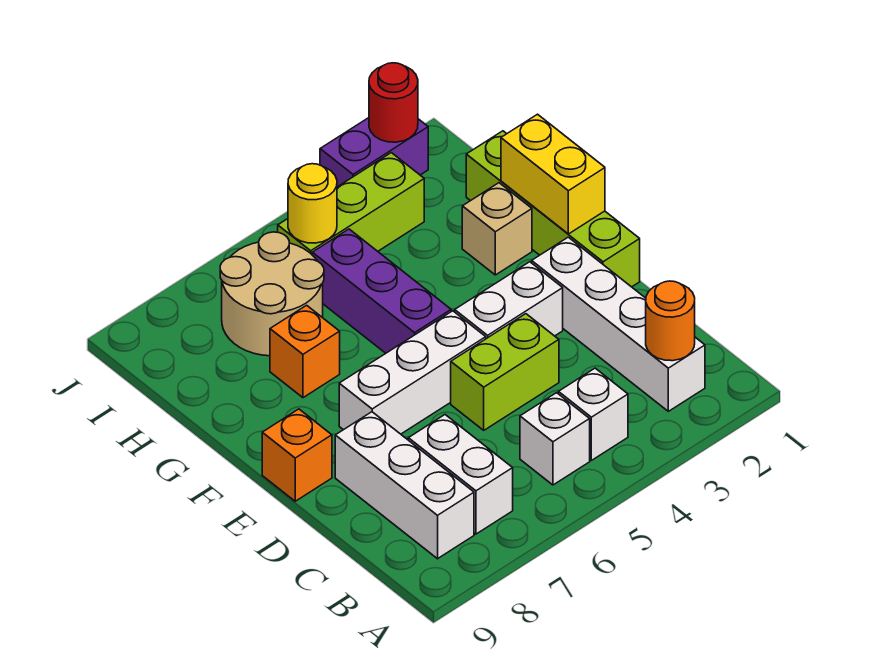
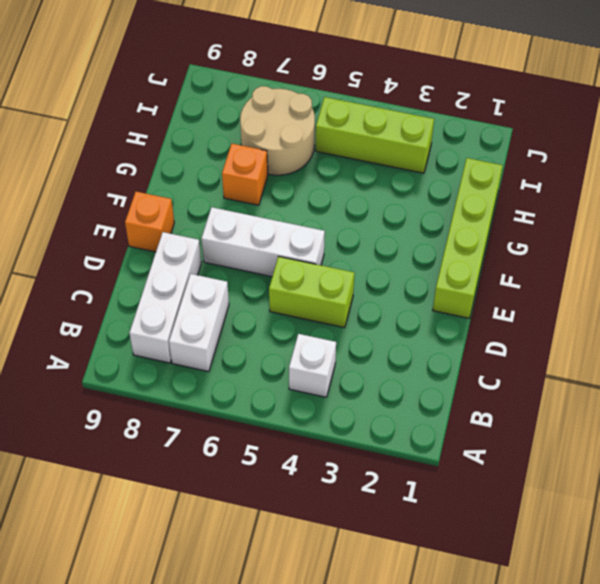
none -> white 1x4 brick [532,237,705,411]
none -> white 1x1 brick [520,393,590,485]
none -> white 1x2 brick [455,262,563,339]

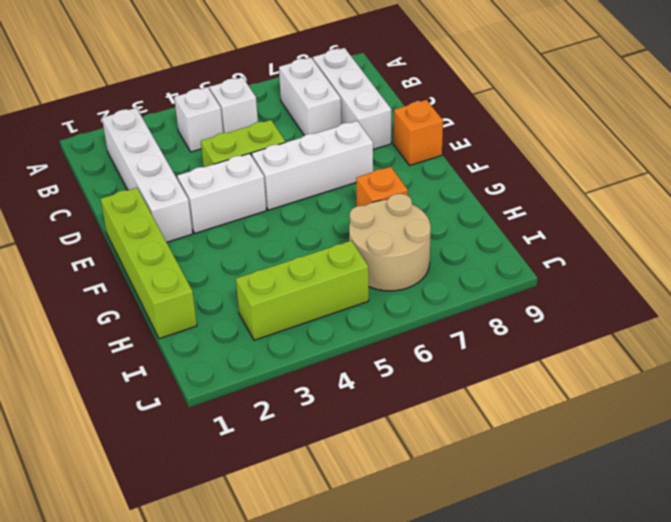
none -> purple 1x3 brick [312,229,451,353]
none -> tan 1x1 brick [462,183,532,275]
none -> purple 1x2 brick [320,118,428,187]

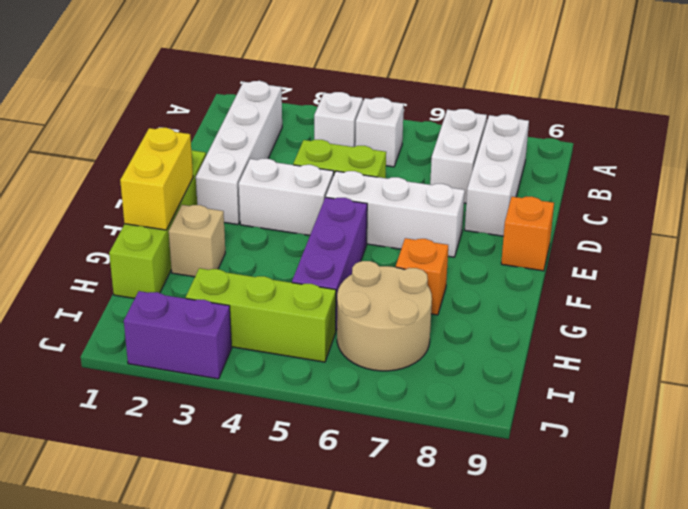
none -> orange 1x1 round brick [646,281,695,361]
none -> yellow 1x1 round brick [288,164,337,243]
none -> red 1x1 round brick [369,63,418,142]

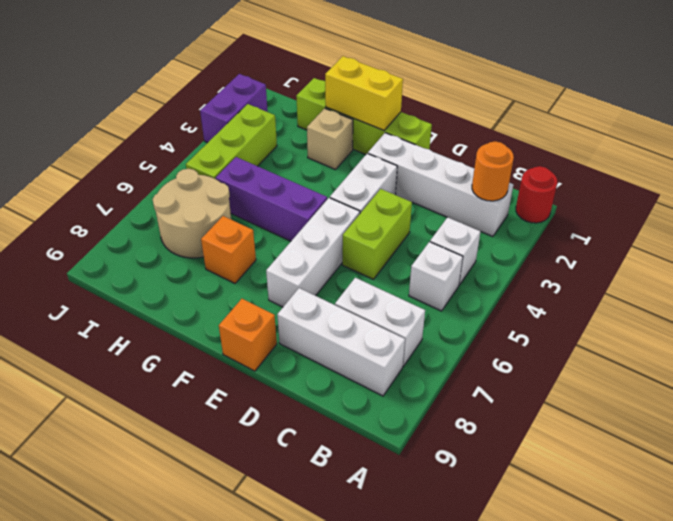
red 1x1 round brick [516,166,557,223] -> red 1x1 round brick moved to [369,63,418,142]
none -> yellow 1x1 round brick [288,164,337,243]

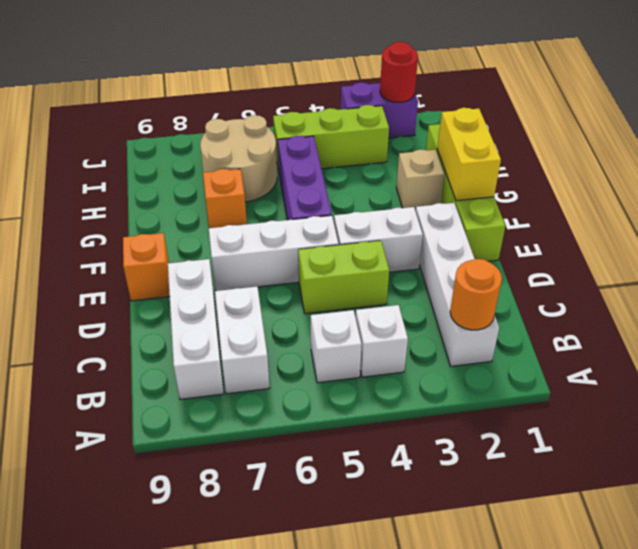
none -> yellow 1x1 round brick [288,164,337,243]

